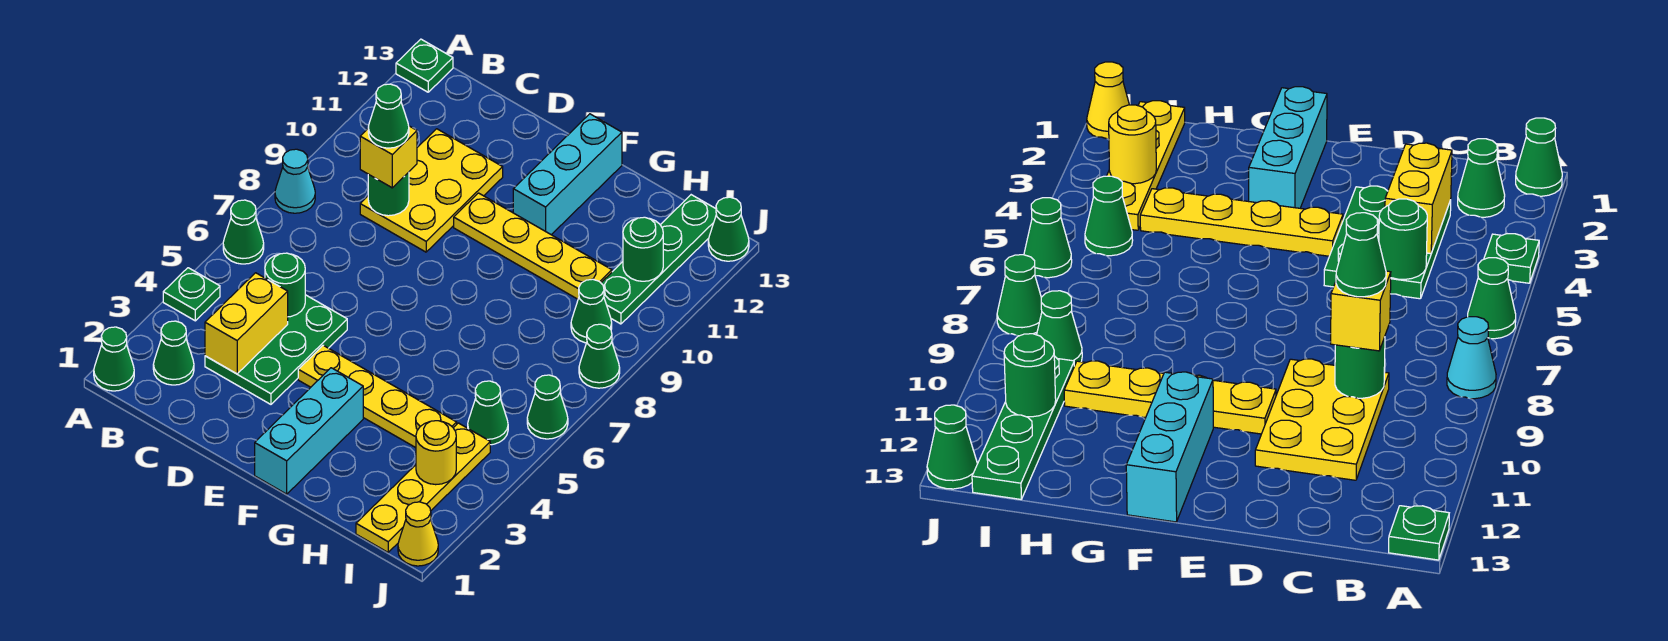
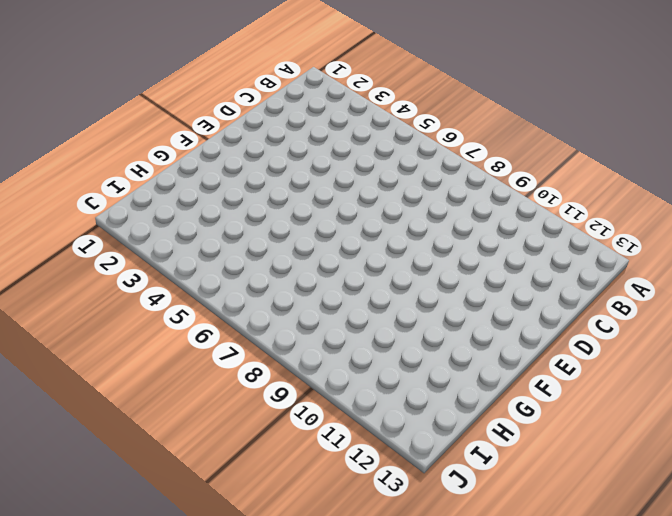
none -> green 1x1 cone [94,327,134,391]
none -> green 1x1 plate [163,268,220,321]
none -> green 1x1 cone [223,200,264,264]

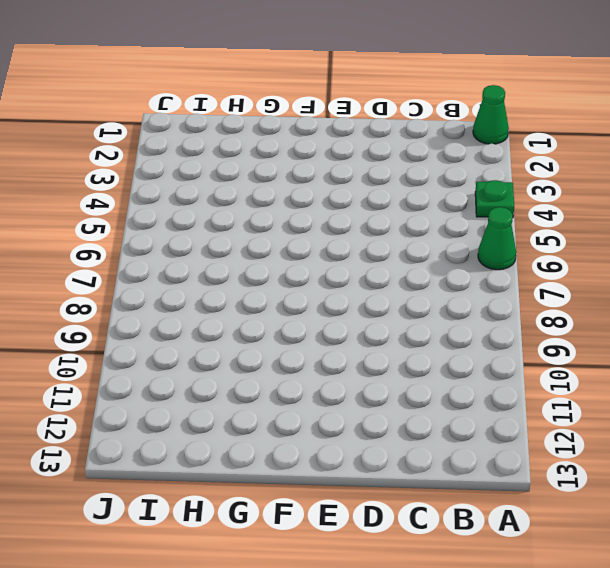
none -> cyan 1x1 cone [275,149,315,213]
none -> green 1x1 plate [396,39,453,92]
none -> green 1x1 cone [153,321,194,385]

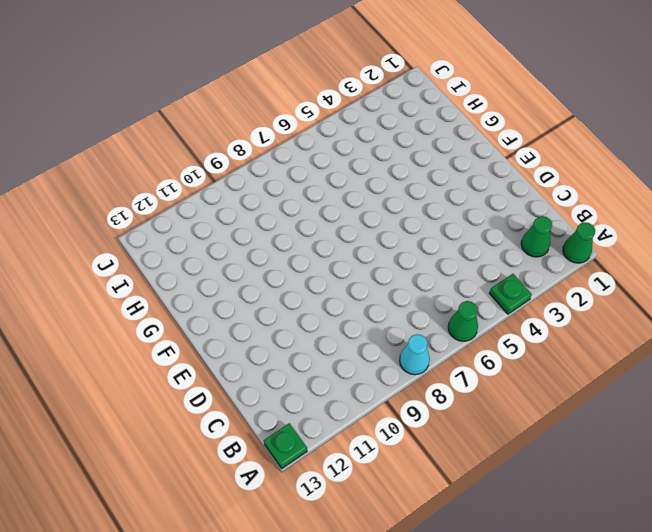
none -> green 2x3 plate [205,295,347,404]
none -> yellow 2x3 plate [360,129,503,252]
none -> yellow 1x4 plate [298,345,457,448]

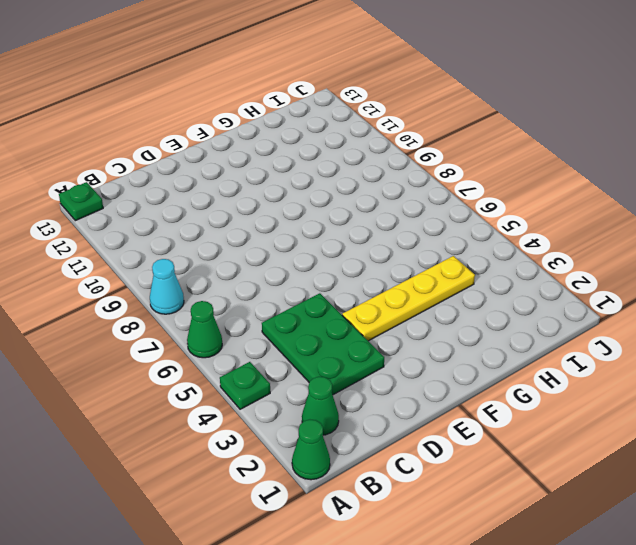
none -> yellow 2x3 plate [360,129,503,252]
none -> yellow 1x4 plate [454,193,612,299]
none -> cyan 1x3 brick [255,368,363,494]

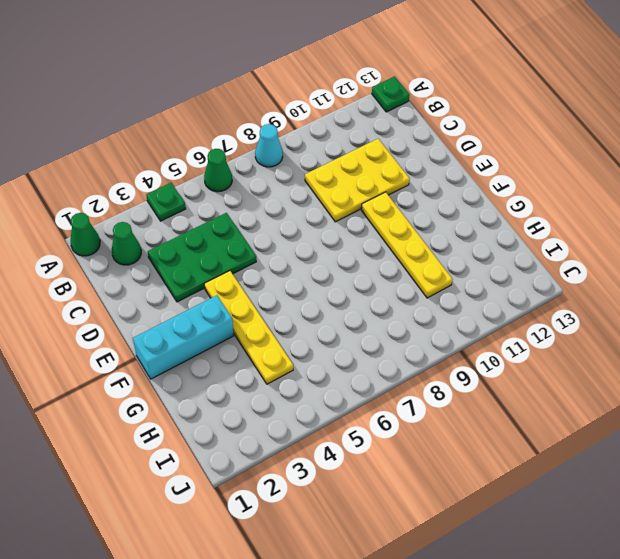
none -> cyan 1x3 brick [513,114,622,235]
none -> yellow 1x4 plate [356,423,490,552]
none -> green 1x1 cone [468,381,508,445]

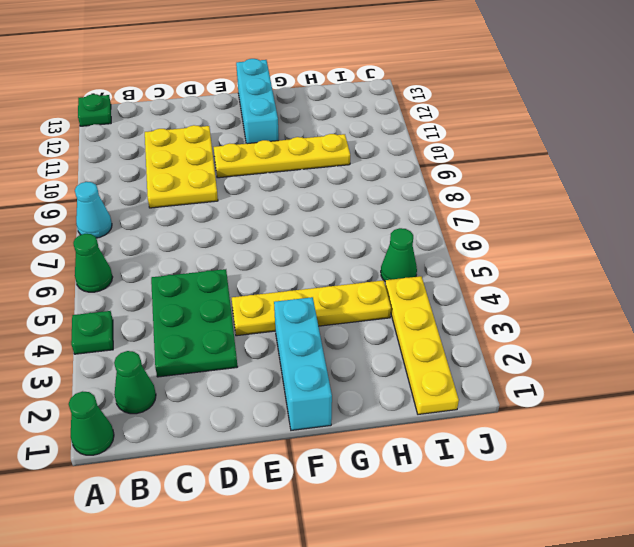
none -> green 1x1 cone [571,279,612,343]
none -> green 1x4 plate [601,195,716,324]
none -> yellow 1x1 cone [398,502,438,566]

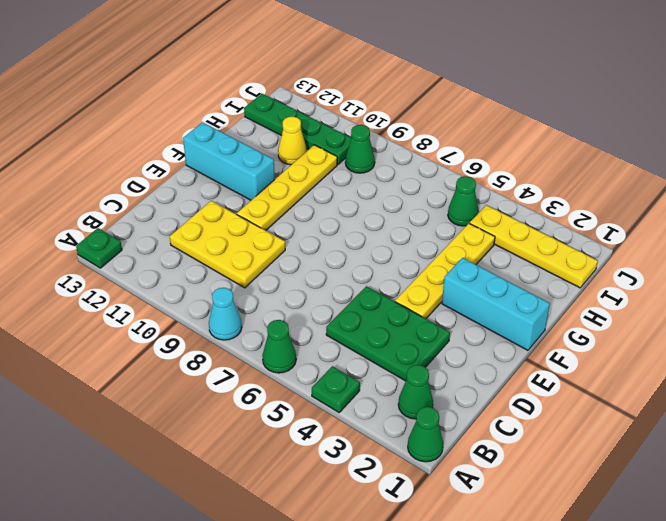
yellow 1x1 cone [278,117,307,165] -> yellow 1x1 cone moved to [398,502,438,566]
none -> green 1x1 cone [527,375,568,439]
none -> green 1x1 cone [579,324,620,388]
none -> green 1x1 cone [708,197,749,261]

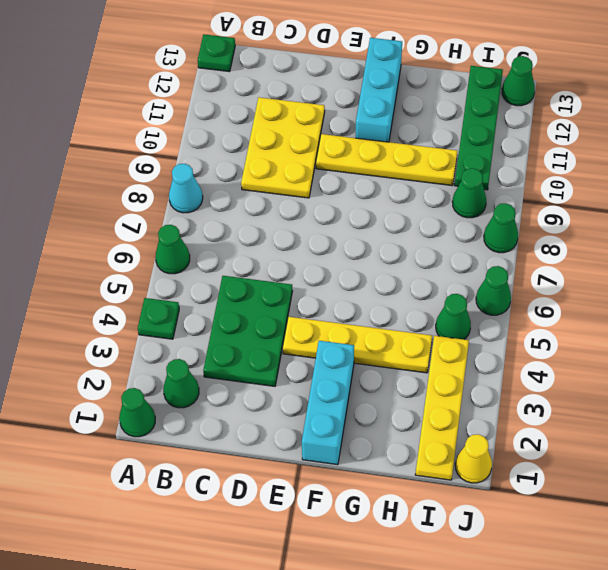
none -> yellow 1x2 brick [205,273,288,374]
none -> green 1x1 round brick [265,253,305,317]
none -> green 1x1 round brick [368,172,409,216]

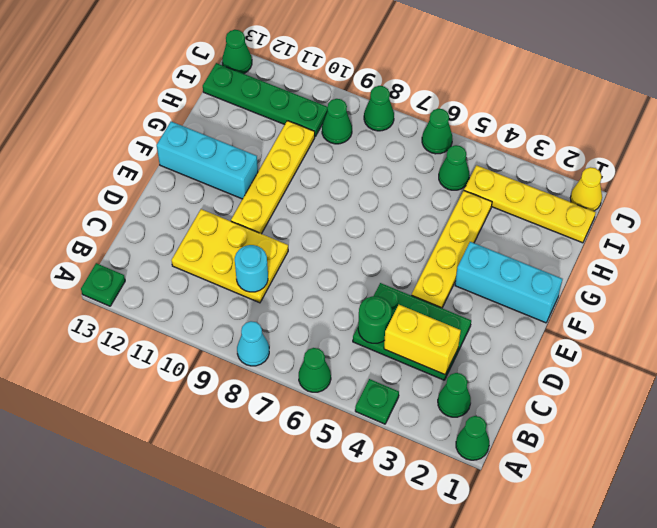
cyan 1x1 round brick [235,245,268,292] -> green 1x1 round brick [368,172,409,216]
none -> yellow 1x1 round brick [416,421,456,485]
none -> green 1x1 round brick [623,217,663,281]
none -> yellow 1x1 brick [360,126,417,188]

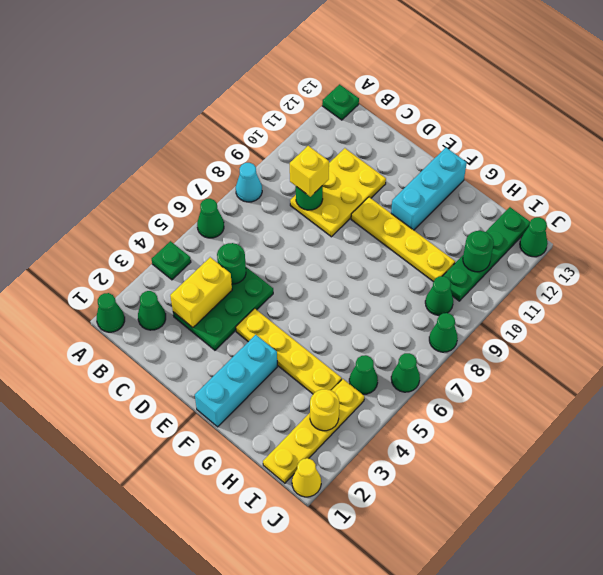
none -> green 1x1 cone [368,84,409,148]

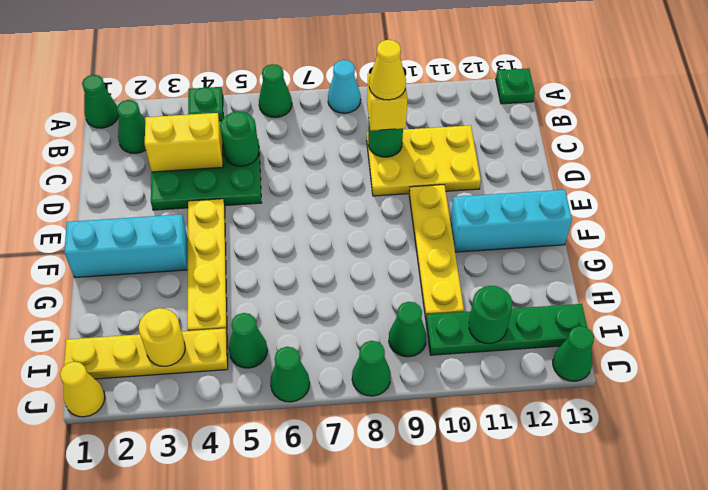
yellow 1x1 cone [369,40,406,100] -> green 1x1 cone [368,84,409,148]

